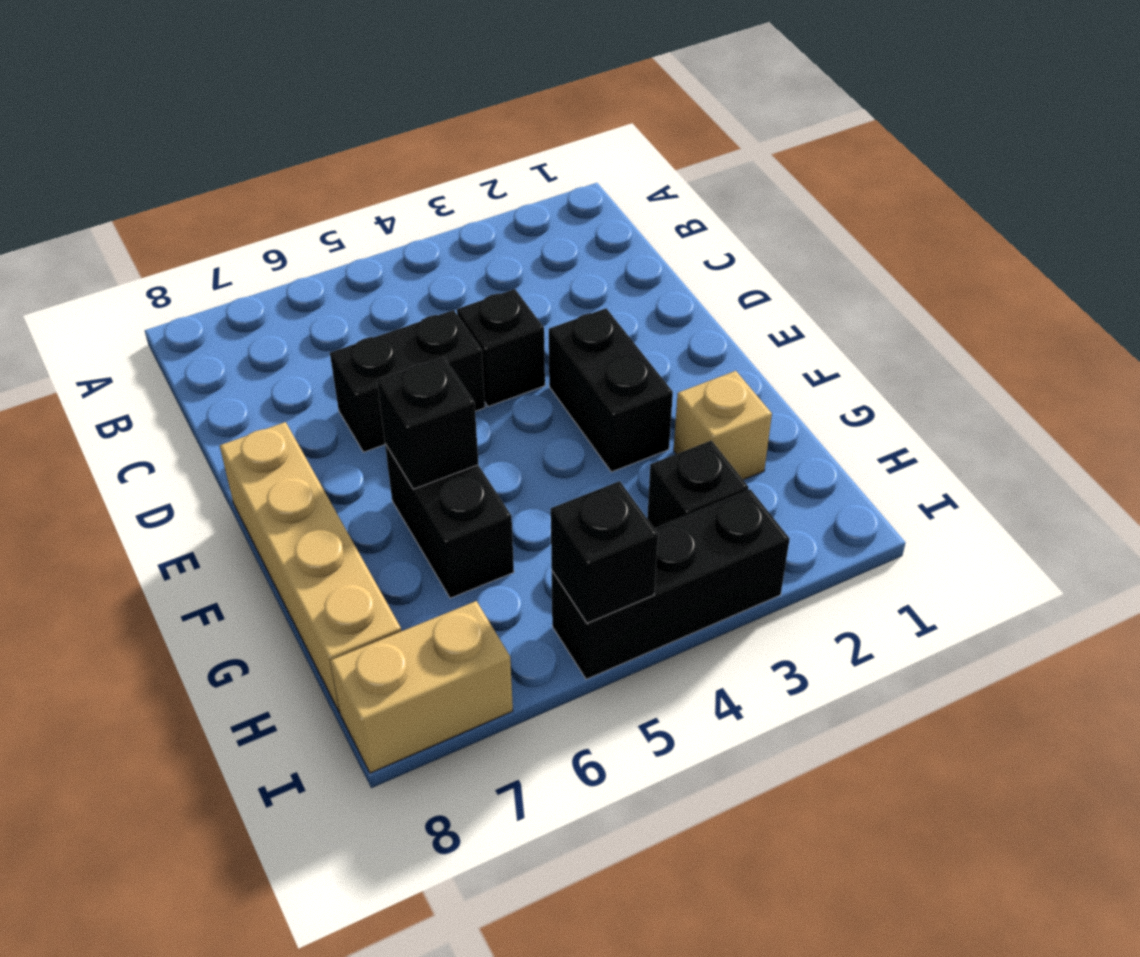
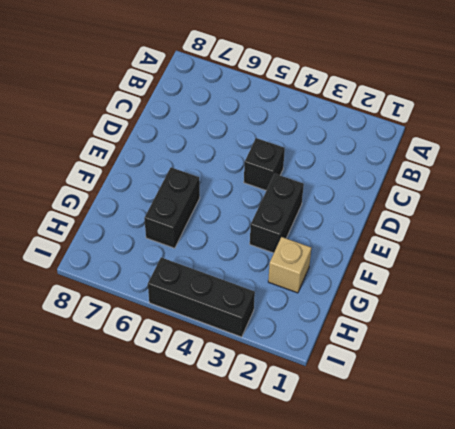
none -> black 1x2 brick [330,310,485,452]
none -> tan 1x4 brick [220,422,401,712]

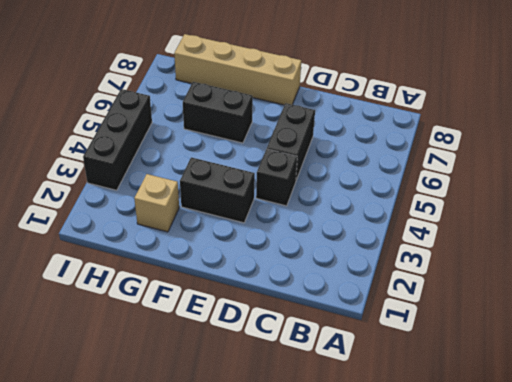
none -> black 1x1 brick [647,440,749,528]
none -> tan 1x2 brick [330,601,513,773]

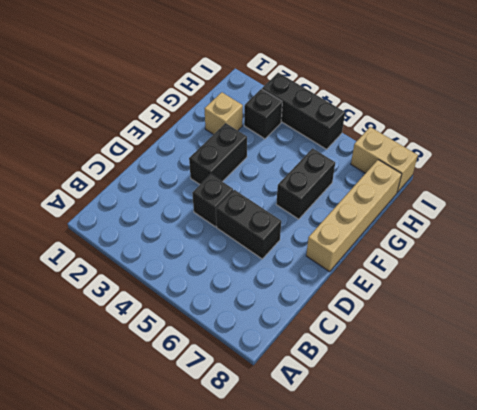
none -> black 1x1 brick [377,357,479,489]
none -> black 1x1 brick [551,481,658,623]

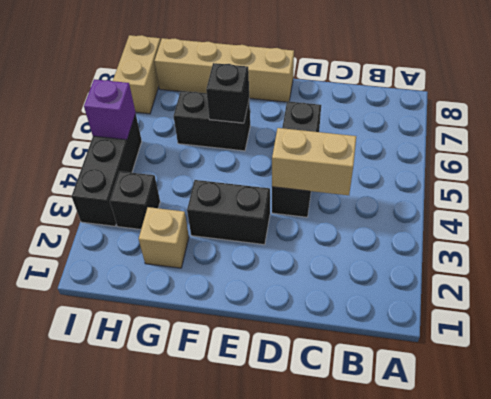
tan 1x2 brick [272,128,356,195] -> none
purple 1x1 brick [84,79,136,140] -> black 1x1 brick [551,481,658,623]

